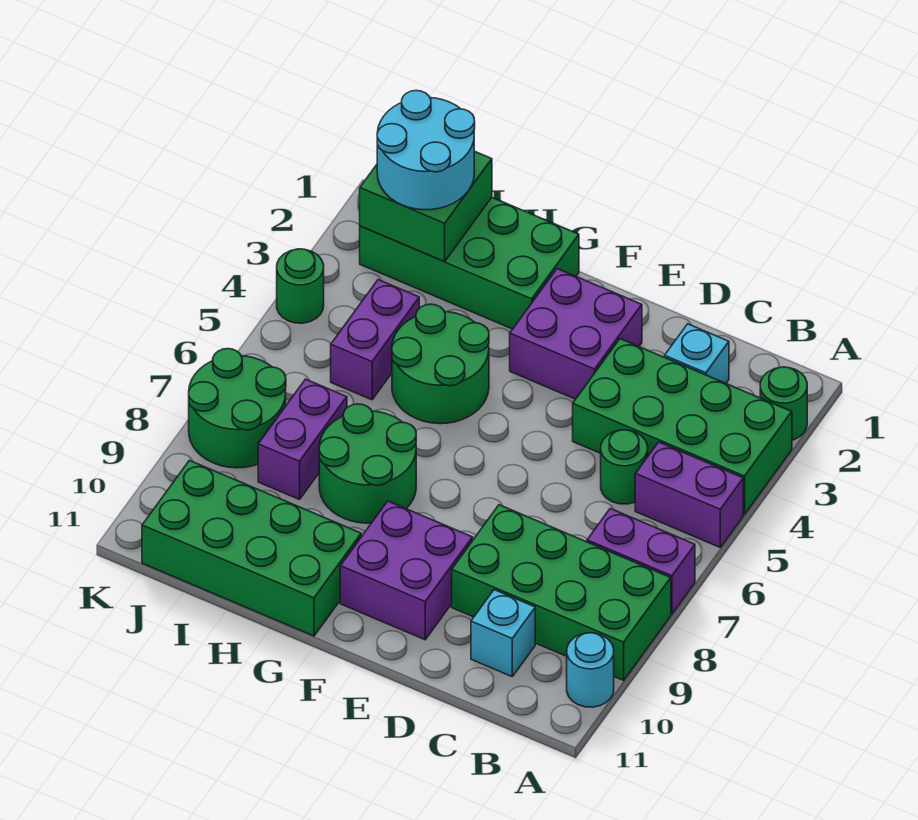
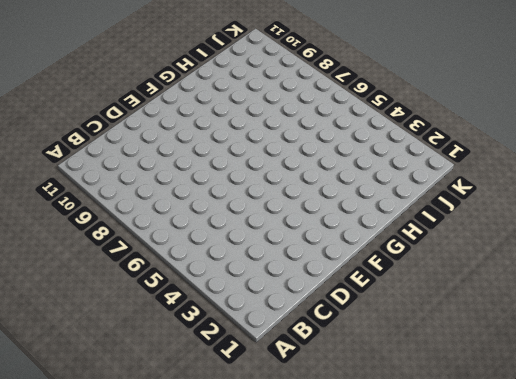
none -> green 1x1 round brick [760,367,807,440]
none -> green 2x4 brick [573,339,792,514]
none -> purple 1x2 brick [635,442,743,547]

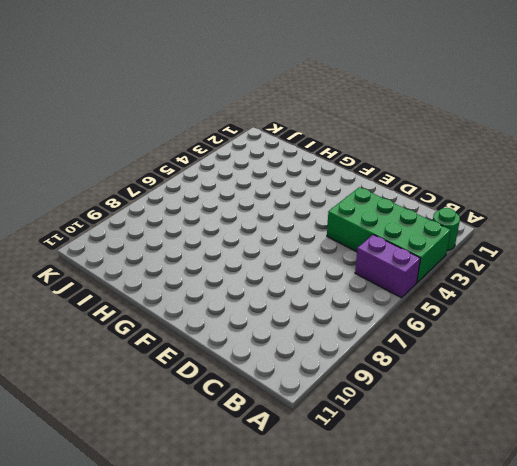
none -> purple 1x2 brick [587,508,695,614]
none -> green 2x4 brick [452,505,671,680]
none -> cyan 1x1 round brick [567,633,614,707]

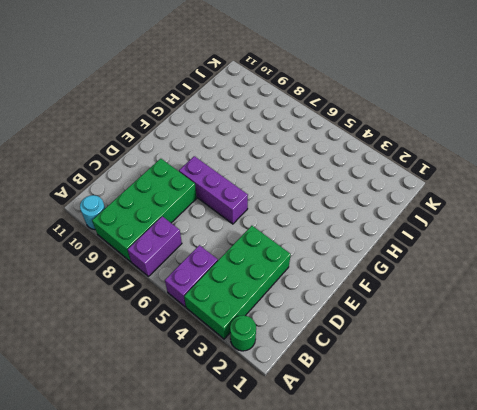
purple 1x3 brick [179,156,248,224] -> none
none -> cyan 1x1 brick [665,324,729,383]
none -> green 1x1 round brick [601,430,648,504]
none -> cyan 1x1 brick [471,590,535,677]

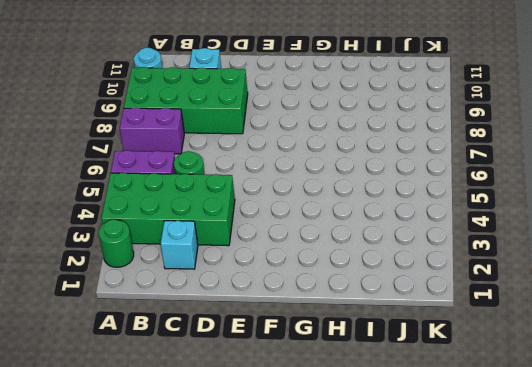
none -> purple 2x2 brick [510,269,642,399]
none -> purple 2x2 brick [340,501,473,640]
none -> green 2x4 brick [360,198,579,329]

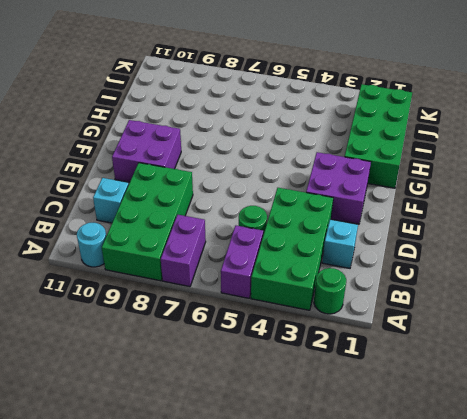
none -> green 2x2 round brick [392,304,489,424]
none -> green 2x2 round brick [319,404,416,523]
none -> green 2x4 brick [142,460,361,636]

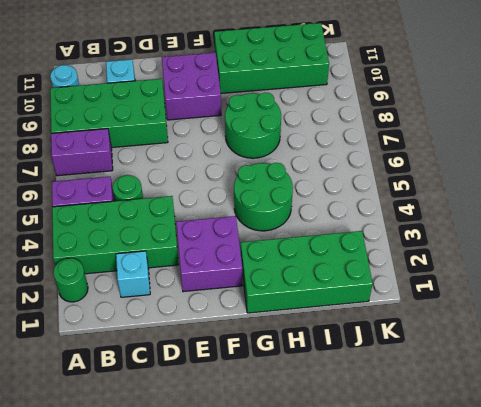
none -> purple 1x2 brick [331,280,419,400]
none -> purple 1x2 brick [258,379,347,500]
none -> green 2x2 round brick [189,349,286,468]

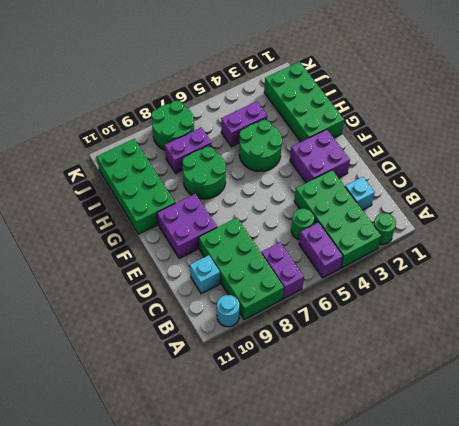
none -> green 1x1 round brick [277,249,324,323]
none -> green 2x2 brick [360,151,492,262]
none -> cyan 2x2 round brick [377,91,475,210]

